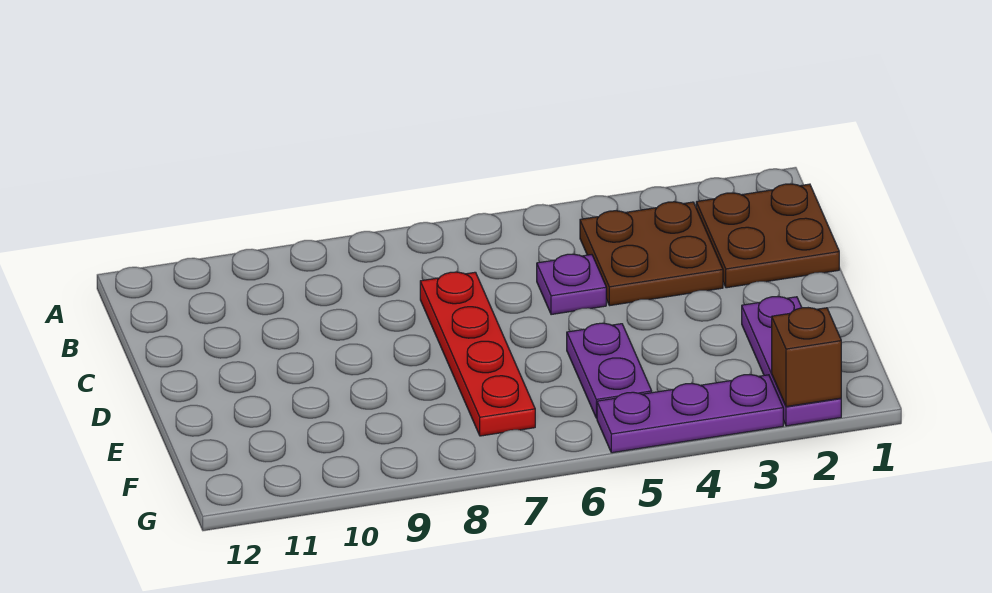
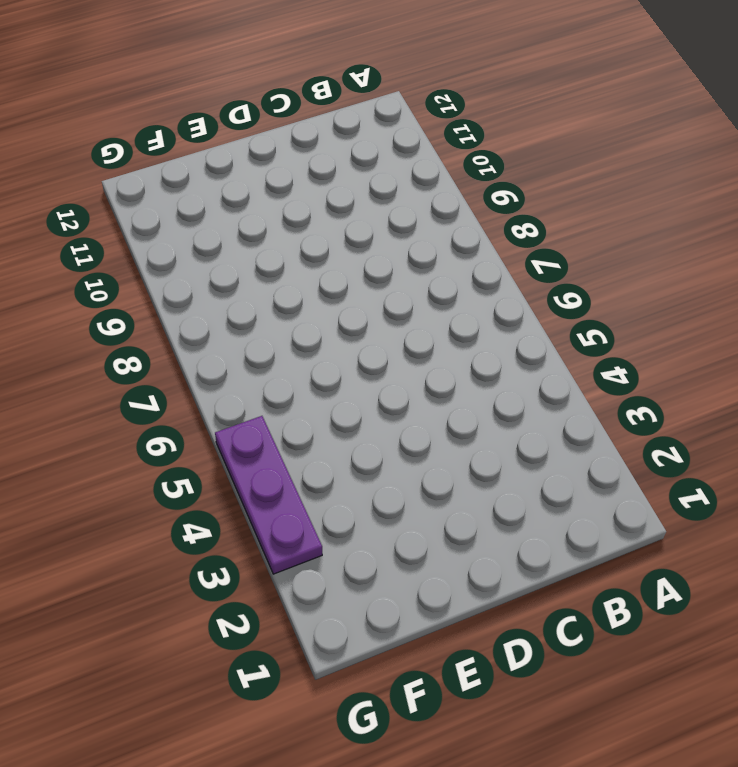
none -> brown 2x2 plate [696,184,839,288]
none -> brown 2x2 plate [580,202,723,306]

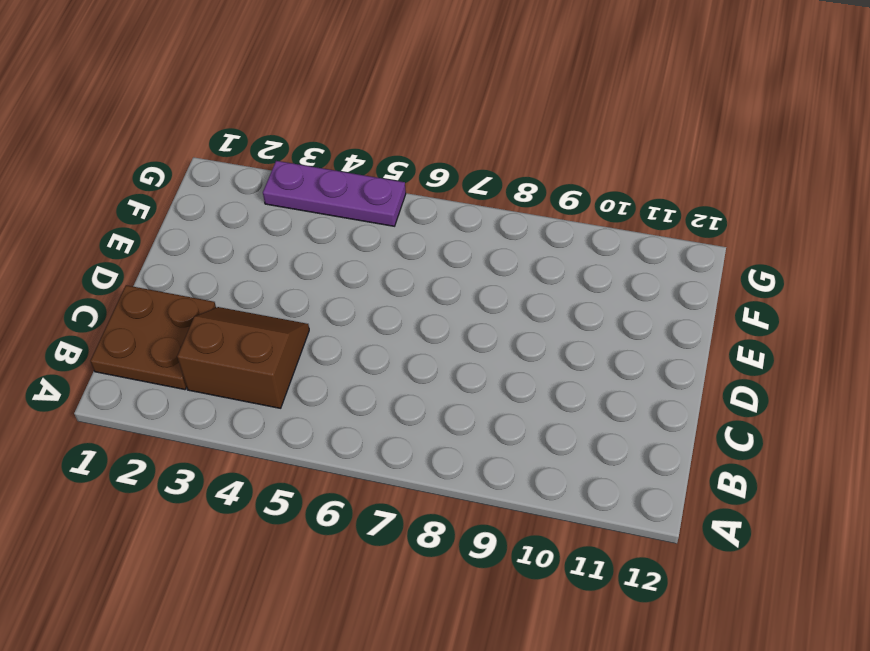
brown 2x2 slope [177,307,309,408] -> brown 2x2 plate [580,202,723,306]
none -> purple 1x1 plate [537,254,606,315]
none -> red 1x4 plate [420,272,535,436]

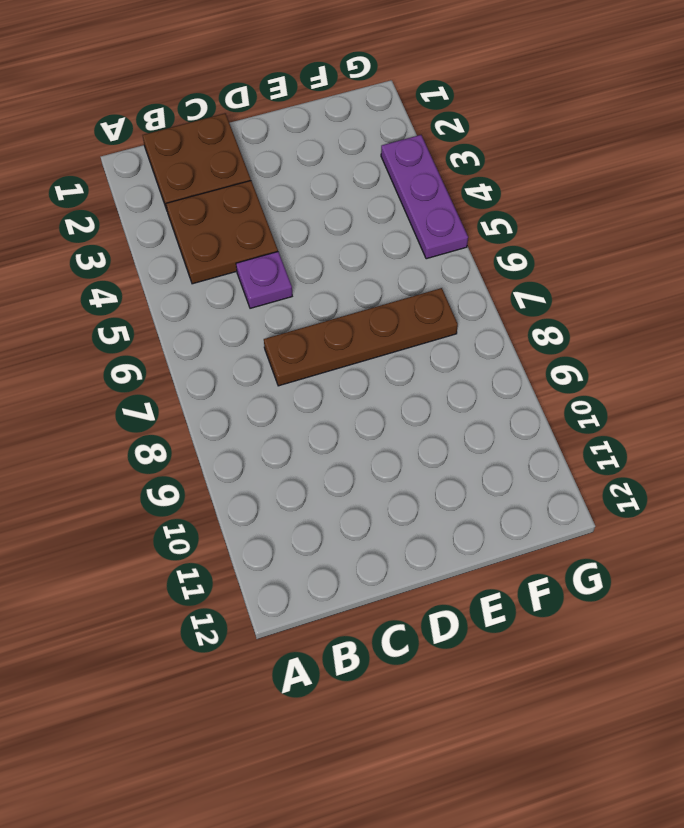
brown 1x4 plate [264,288,458,386] -> red 1x4 plate [420,272,535,436]
none -> purple 1x3 plate [742,297,841,426]
none -> purple 1x2 plate [567,323,652,418]

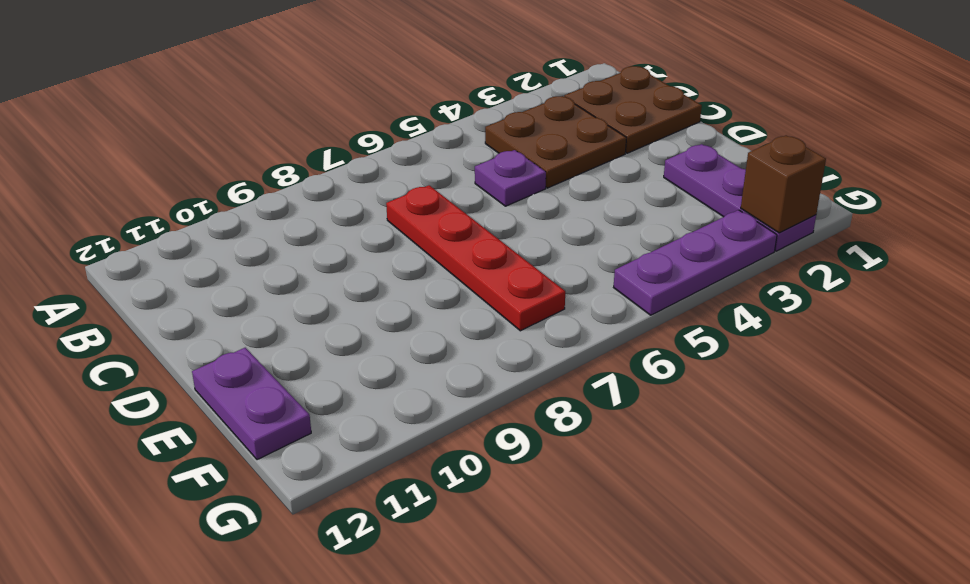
purple 1x2 plate [192,348,311,460] -> purple 1x2 plate moved to [567,323,652,418]

